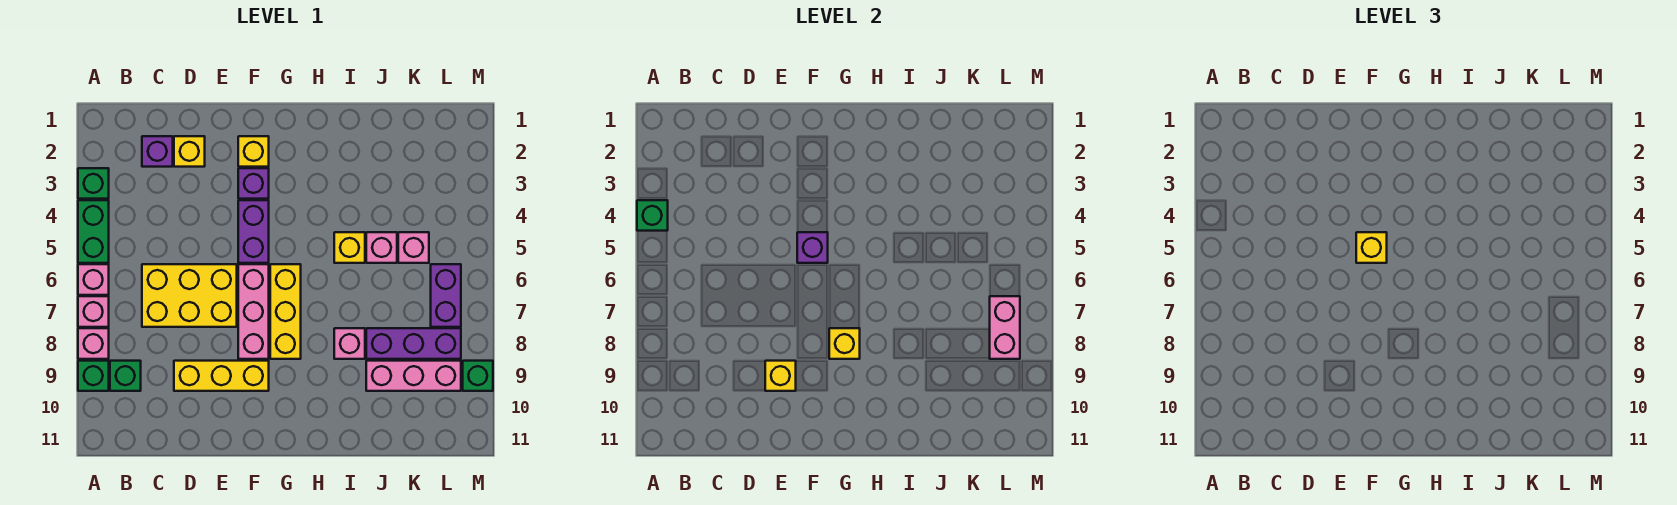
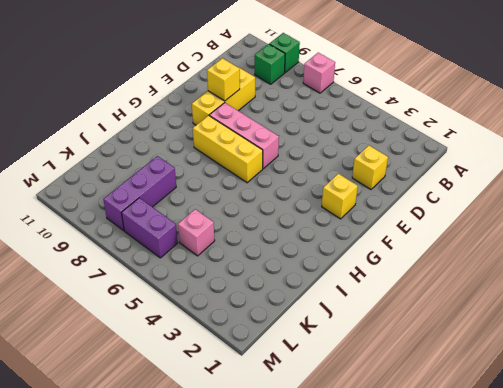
none -> green 1x1 brick [78,168,109,199]
none -> green 1x2 brick [78,200,109,263]
none -> pink 1x1 brick [78,264,109,295]
none -> pink 1x1 brick [78,328,109,359]

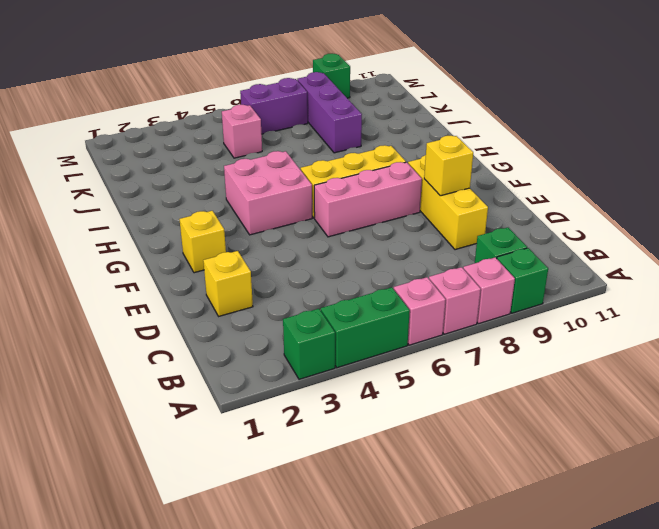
pink 2x2 brick [224,151,312,235] -> none
none -> purple 1x1 brick [142,136,173,167]
none -> yellow 2x3 brick [142,264,237,327]
none -> purple 1x1 brick [238,168,269,199]
none -> purple 1x2 brick [238,200,269,263]

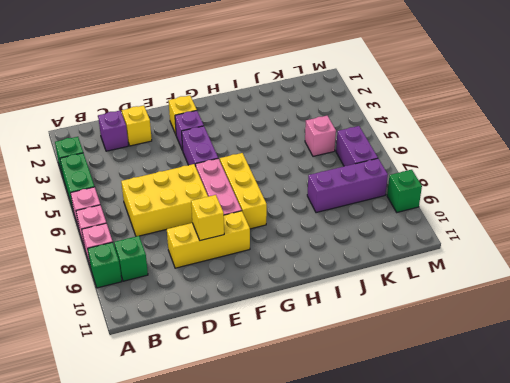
none -> yellow 1x1 brick [334,232,365,263]
none -> pink 1x1 brick [334,328,365,359]
none -> pink 1x1 brick [366,232,397,263]
none -> pink 1x3 brick [366,361,461,391]

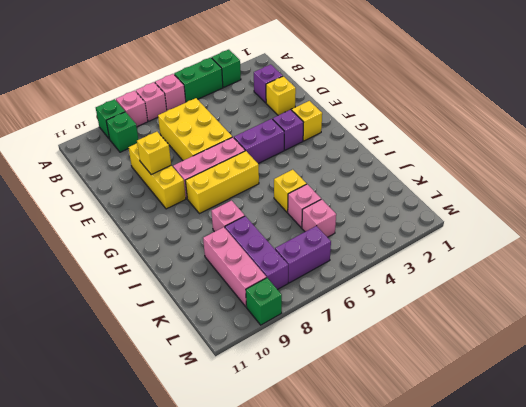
none -> green 1x1 brick [637,200,668,231]
none -> purple 1x1 brick [797,232,828,263]
none -> yellow 1x1 brick [829,328,860,359]
none -> pink 1x2 brick [990,296,1020,359]

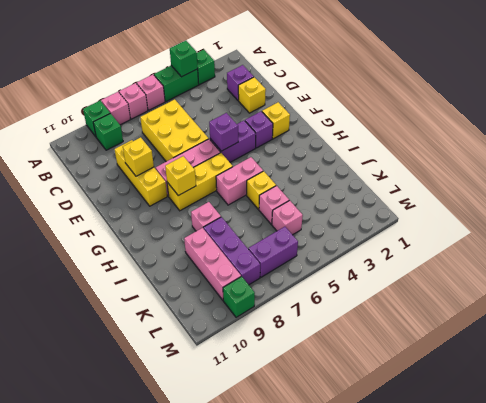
pink 1x2 brick [216,157,263,205] -> pink 1x2 brick moved to [990,296,1020,359]
none -> yellow 1x1 brick [1356,232,1387,263]

